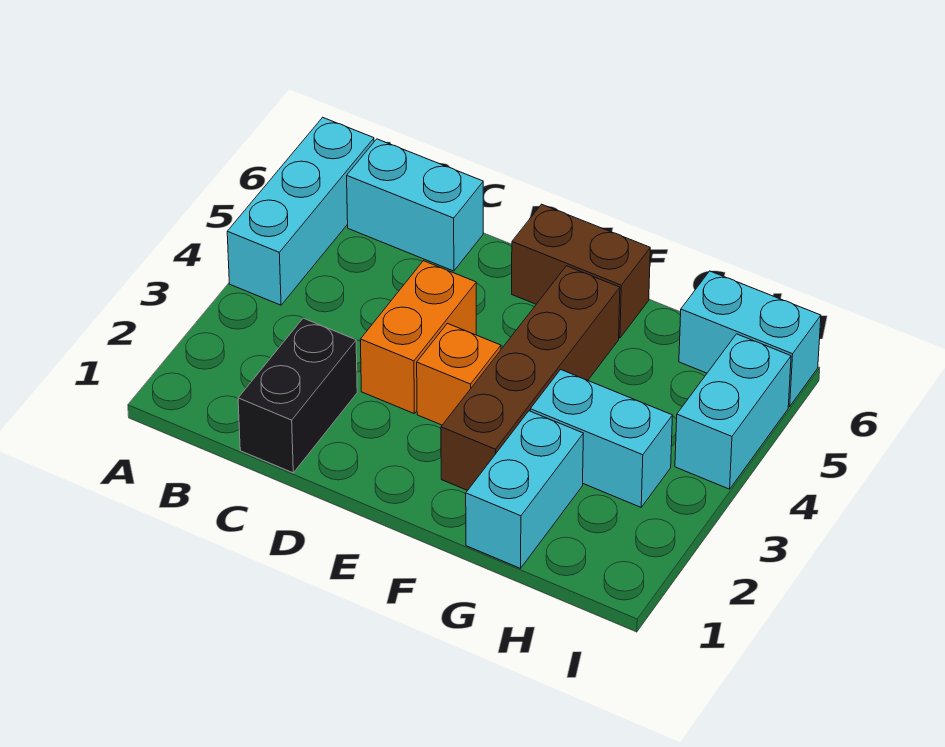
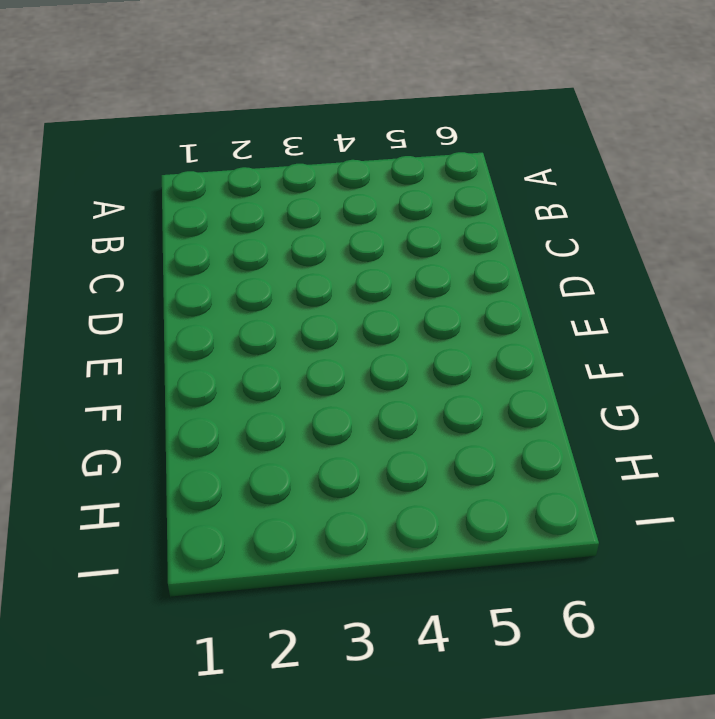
none -> cyan 1x3 brick [227,117,374,305]
none -> cyan 1x2 brick [347,139,483,271]

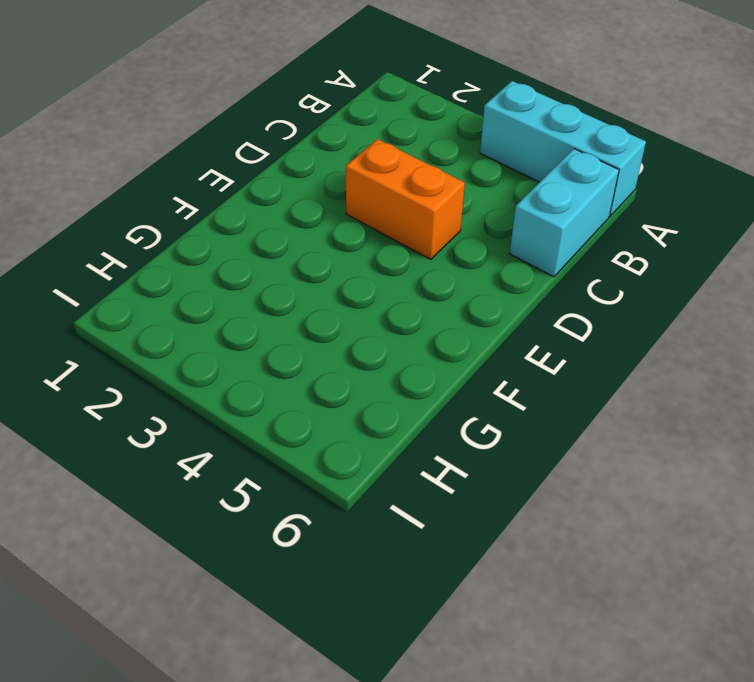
none -> black 1x2 brick [238,318,357,473]
none -> orange 1x1 brick [417,323,501,425]

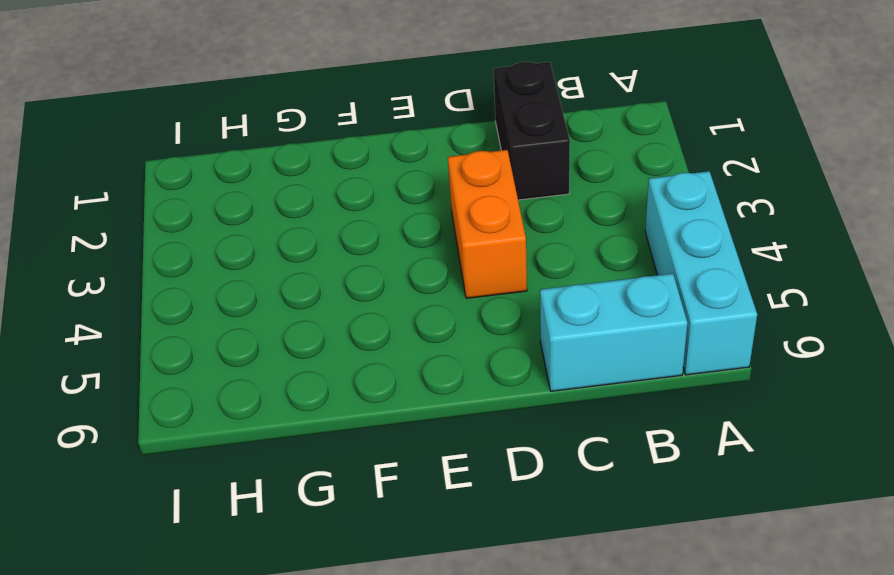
none -> orange 1x1 brick [417,323,501,425]
none -> brown 1x2 brick [512,204,650,338]

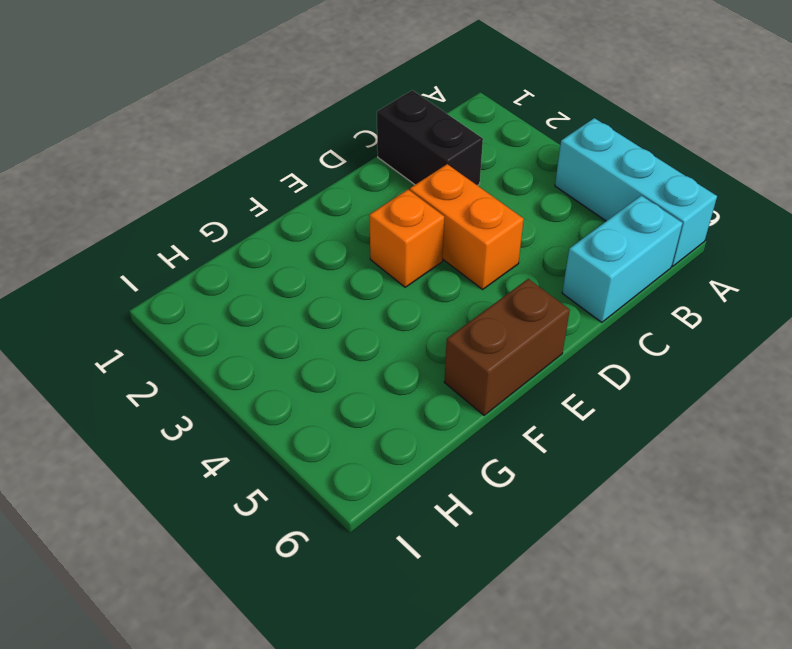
none -> brown 1x4 brick [441,266,620,491]
none -> cyan 1x2 brick [466,411,583,568]

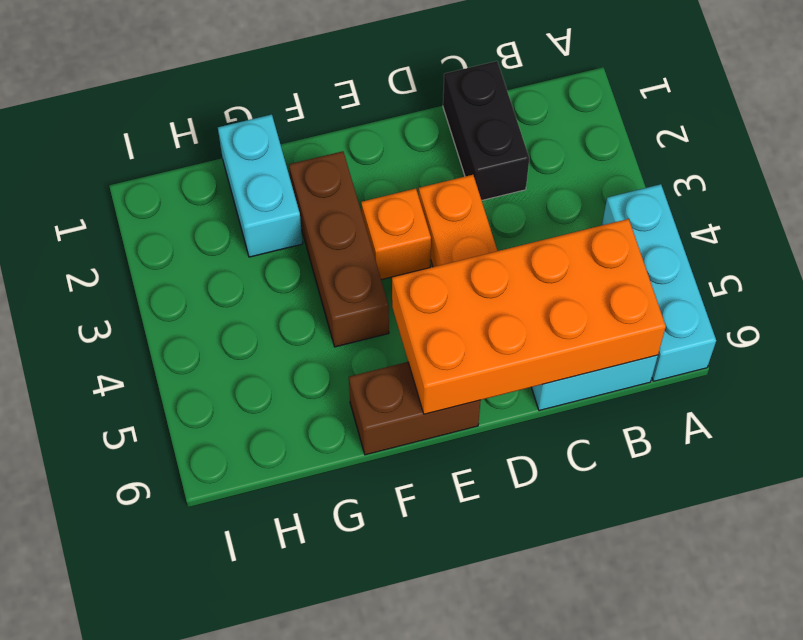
orange 2x4 brick [392,219,666,414] -> none
brown 1x3 brick [289,151,389,347] -> brown 1x4 brick [441,266,620,491]
none -> cyan 1x2 brick [530,370,673,507]
none -> cyan 1x2 brick [679,271,821,406]

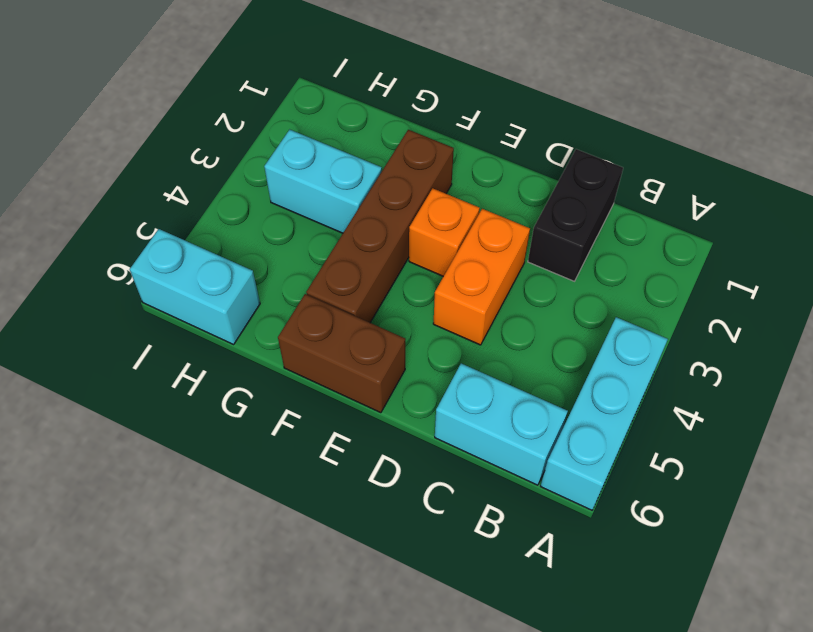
none -> cyan 1x2 brick [466,411,583,568]
none -> cyan 1x2 brick [675,334,791,489]

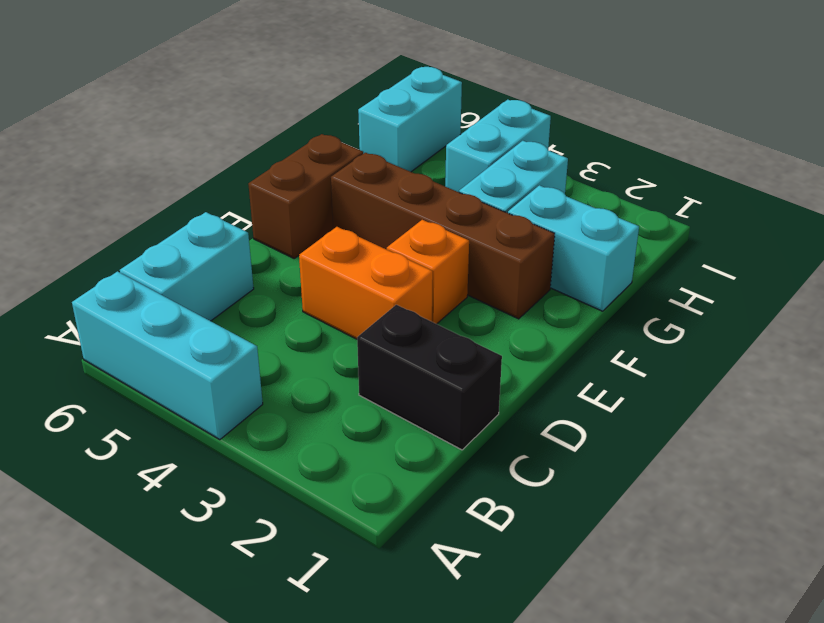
cyan 1x2 brick [445,100,551,192] -> cyan 1x2 brick turned to [675,334,791,489]

